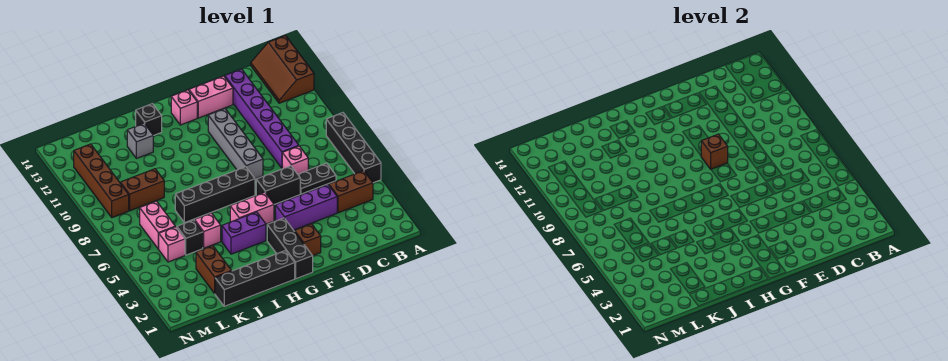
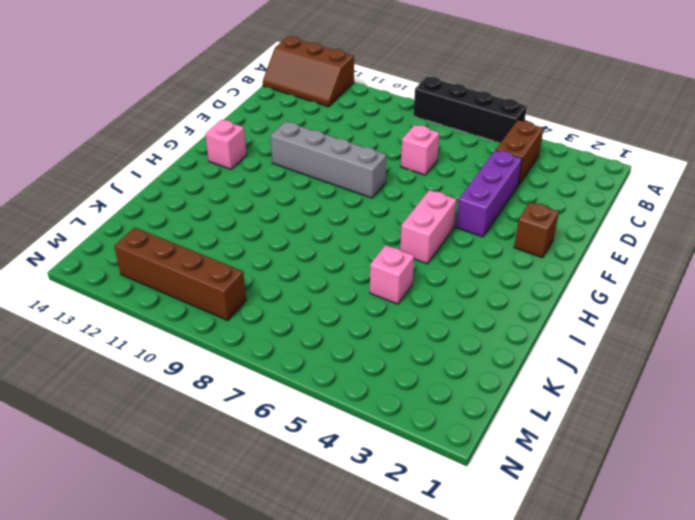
none -> black 1x2 plate [298,163,336,194]
none -> purple 1x6 brick [224,69,299,168]
none -> black 1x2 brick [256,166,300,204]

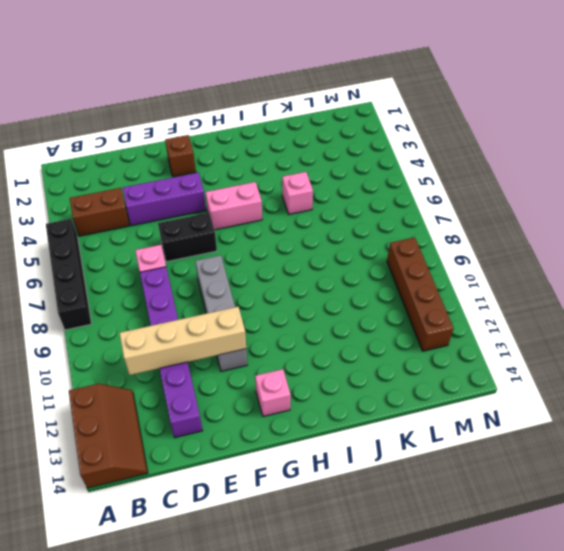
tan 1x4 brick [119,307,246,375] -> none
none -> black 1x2 plate [298,163,336,194]
none -> pink 1x2 brick [189,76,233,118]
none -> black 1x3 brick [267,218,313,279]

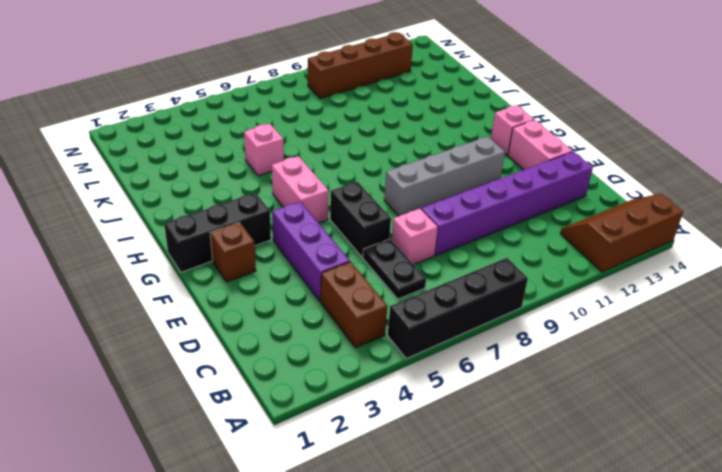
none -> black 1x4 brick [175,167,255,223]
none -> black 1x4 brick [215,251,295,306]
none -> purple 1x2 brick [222,212,266,254]

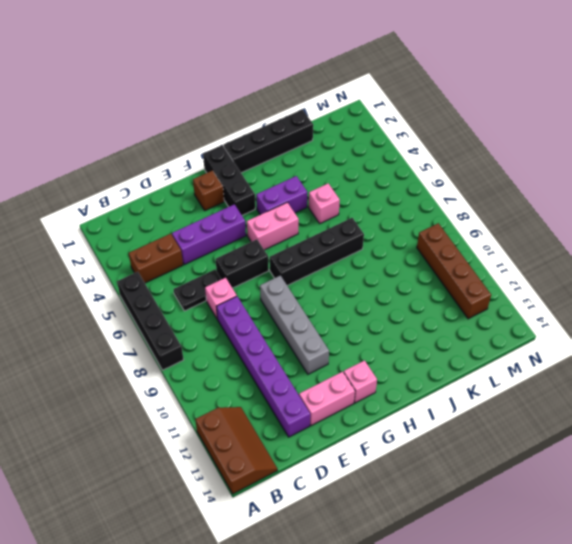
none -> black 1x1 brick [136,104,162,136]
none -> grey 1x1 brick [127,123,153,159]
none -> brown 1x2 brick [196,246,231,293]

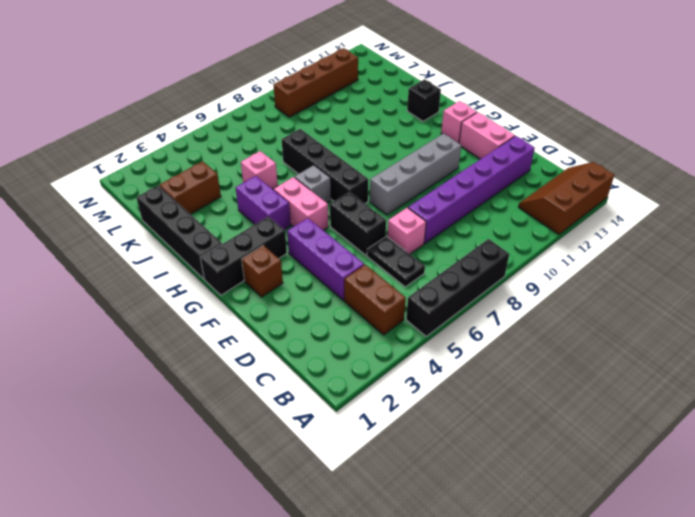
grey 1x1 brick [295,165,331,203] -> grey 1x1 brick moved to [127,123,153,159]
none -> black 1x1 brick [176,220,203,255]
none -> brown 1x2 brick [120,169,164,211]
none -> pink 1x1 brick [159,227,185,262]

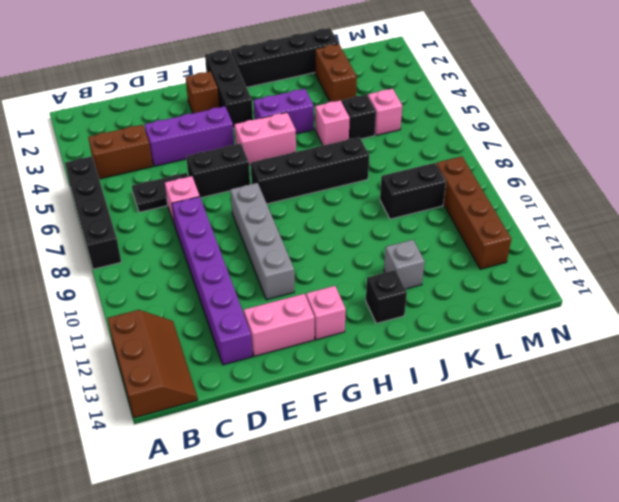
black 1x2 brick [380,163,446,219] -> brown 1x2 brick [120,169,164,211]
none -> pink 1x2 brick [140,201,175,249]
none -> brown 1x1 brick [701,134,728,169]

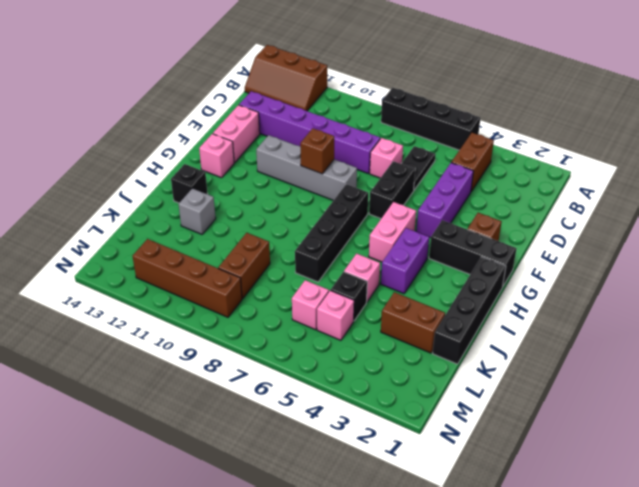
pink 1x1 brick [292,280,329,330] -> pink 1x2 brick [140,201,175,249]

